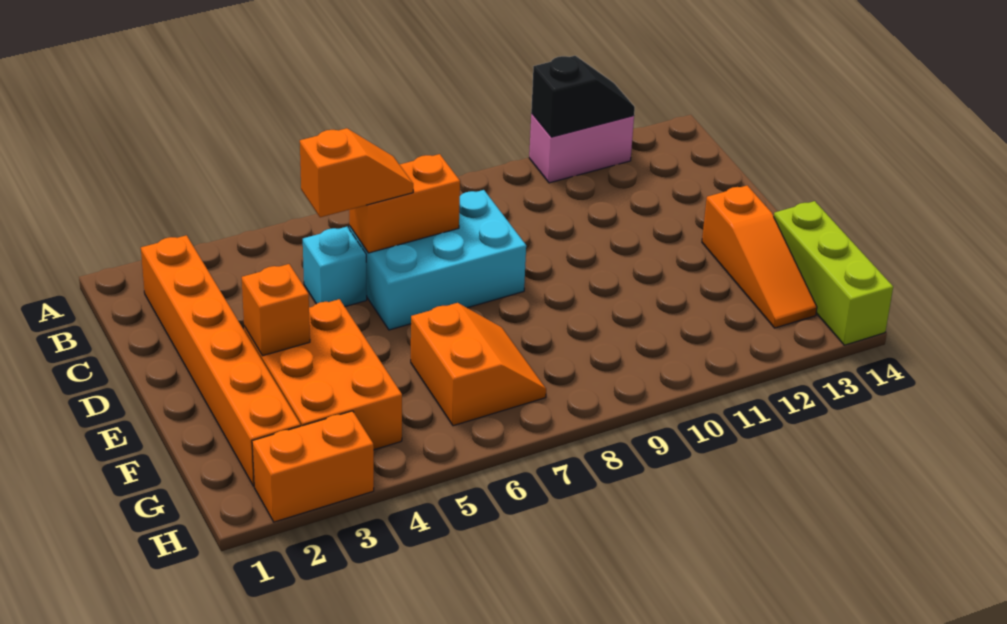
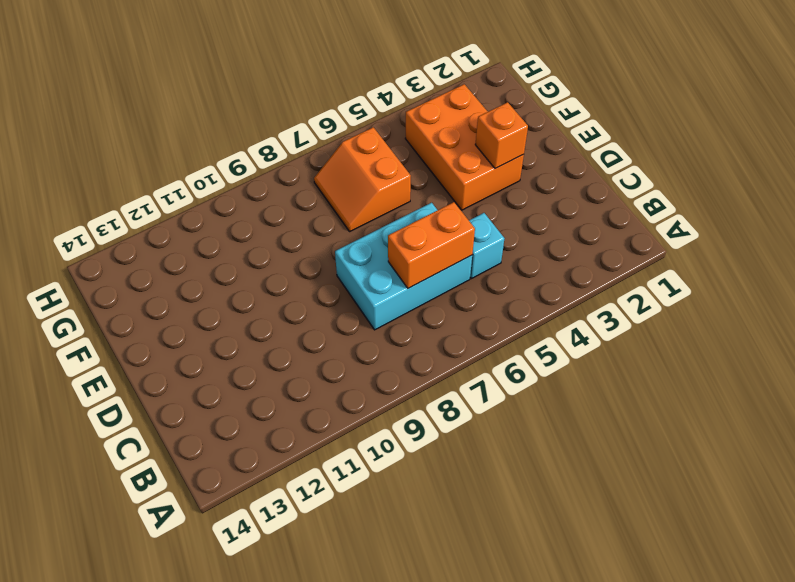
none -> pink 1x2 brick [529,113,634,183]
none -> orange 1x6 brick [141,235,301,486]
none -> orange 1x3 slope [702,185,817,328]

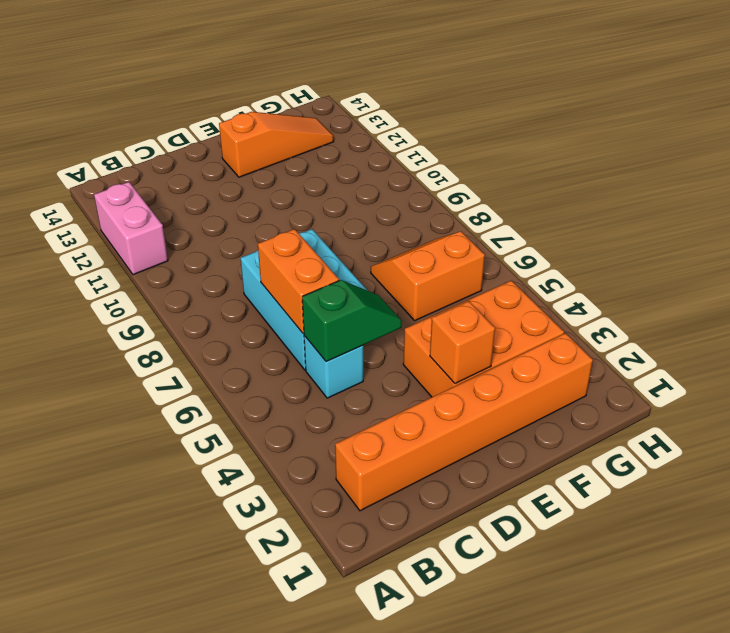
green 1x2 slope [302,280,402,362] -> none
none -> lime 1x3 brick [774,201,893,345]
none -> orange 1x2 brick [252,411,374,522]
none -> black 1x2 slope [531,56,635,137]

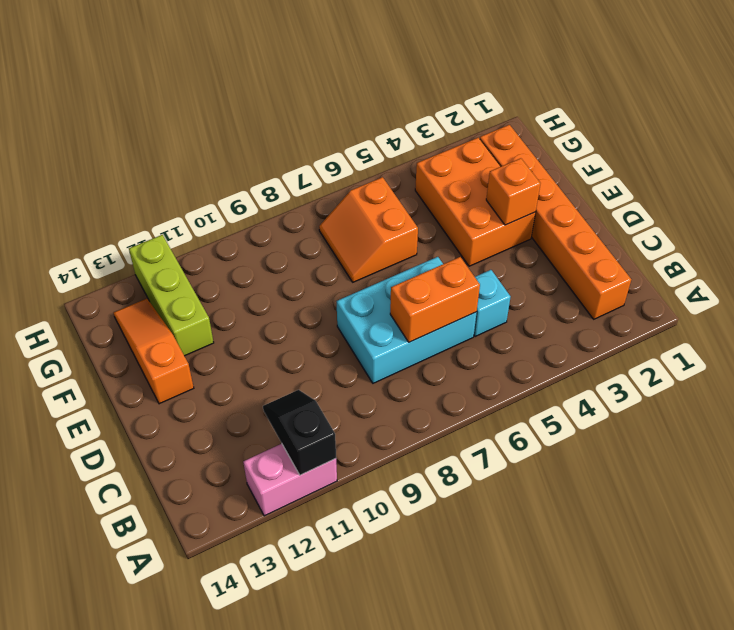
black 1x2 slope [263,390,336,475] -> black 1x2 slope turned to [531,56,635,137]
lime 1x3 brick [129,235,214,356] -> lime 1x3 brick moved to [774,201,893,345]
none -> orange 1x2 brick [252,411,374,522]
none -> orange 1x2 slope [300,128,413,217]

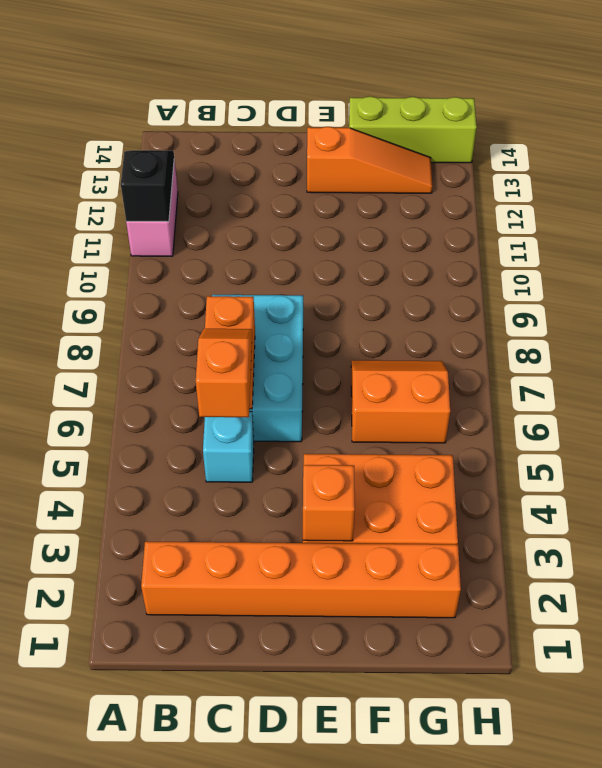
none -> orange 1x2 brick [252,411,374,522]

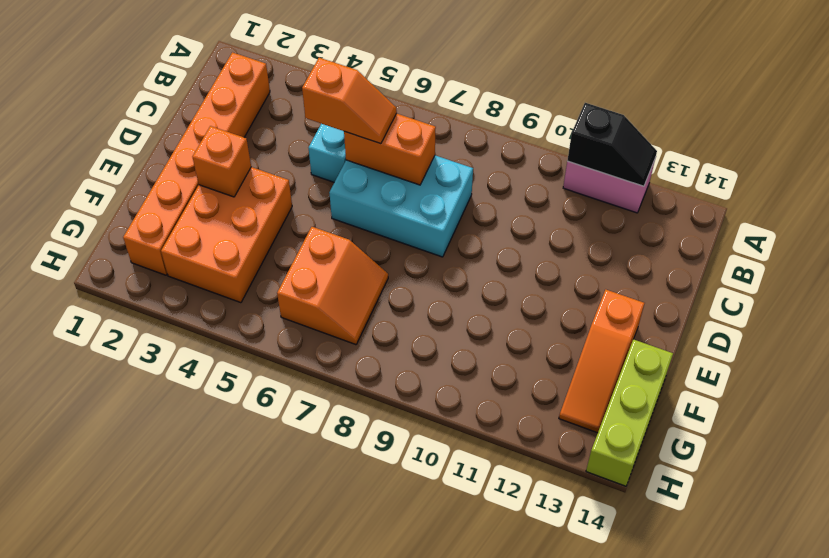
none -> orange 1x2 brick [252,411,374,522]

